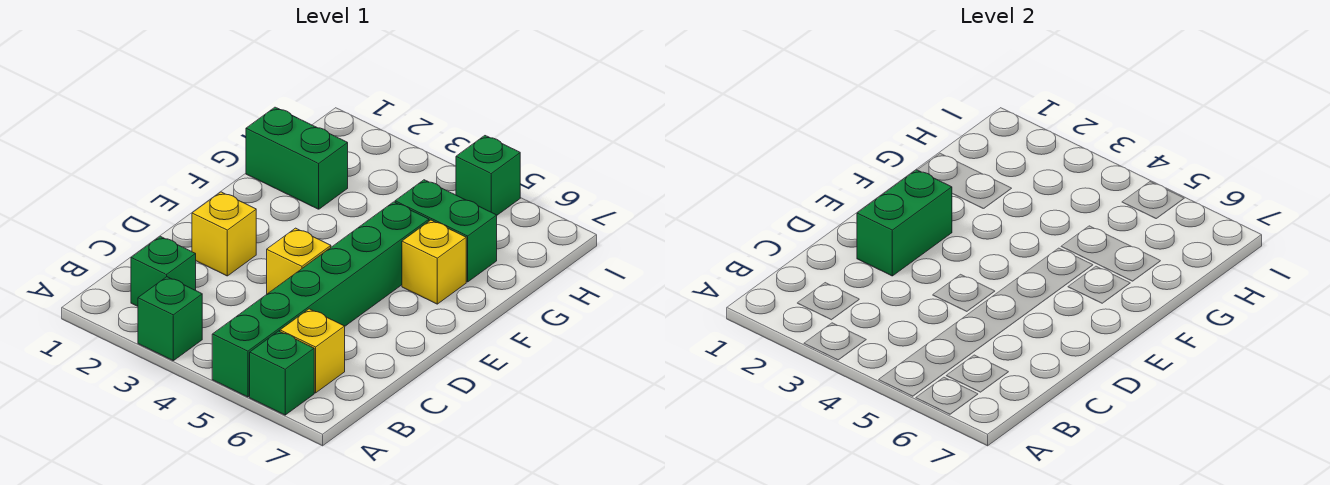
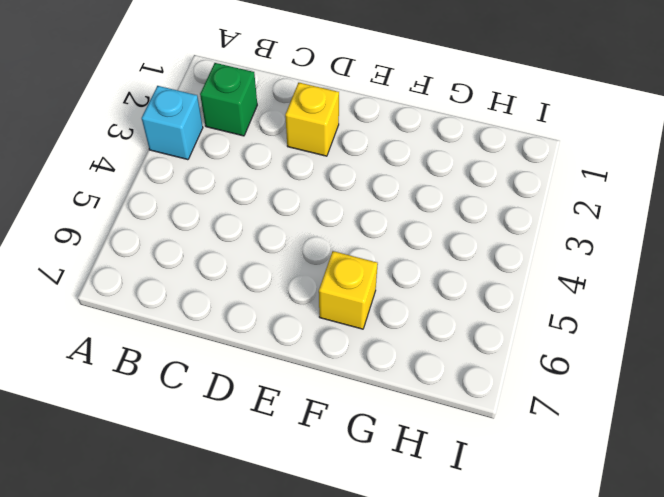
cyan 1x1 brick [142,86,203,160] -> green 1x1 brick [138,277,202,361]
none -> green 1x6 brick [212,202,429,397]
none -> green 1x1 brick [250,331,314,415]
none -> yellow 1x1 brick [280,309,345,393]

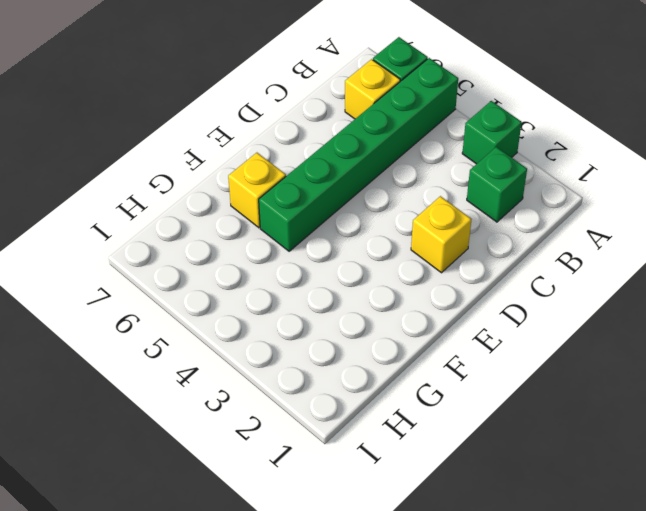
none -> yellow 1x1 brick [267,228,331,294]
none -> green 1x2 brick [246,107,348,209]
none -> green 1x2 brick [395,180,497,282]

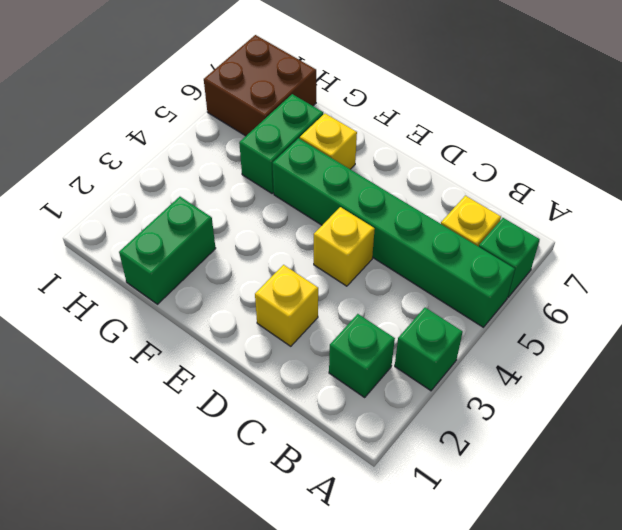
brown 2x2 brick [204,35,316,136] -> none
none -> green 1x1 brick [456,136,520,215]
none -> green 1x2 brick [857,170,952,276]

